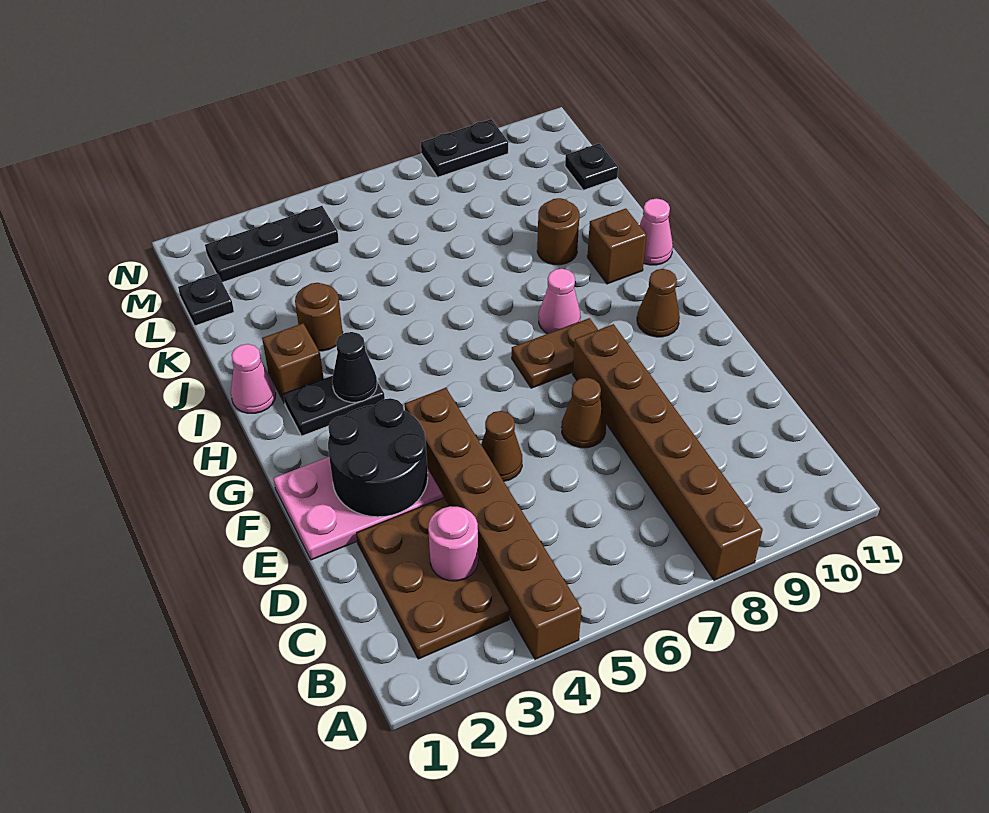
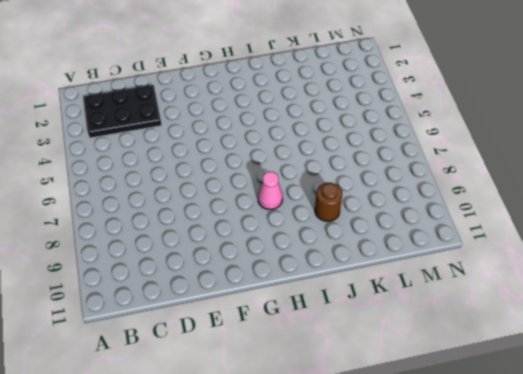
black 2x3 plate [83,85,162,138] -> brown 2x3 plate [356,498,509,659]
none -> brown 1x6 brick [405,388,582,659]
none -> brown 1x6 brick [573,324,763,580]
none -> pink 2x3 plate [273,457,444,560]

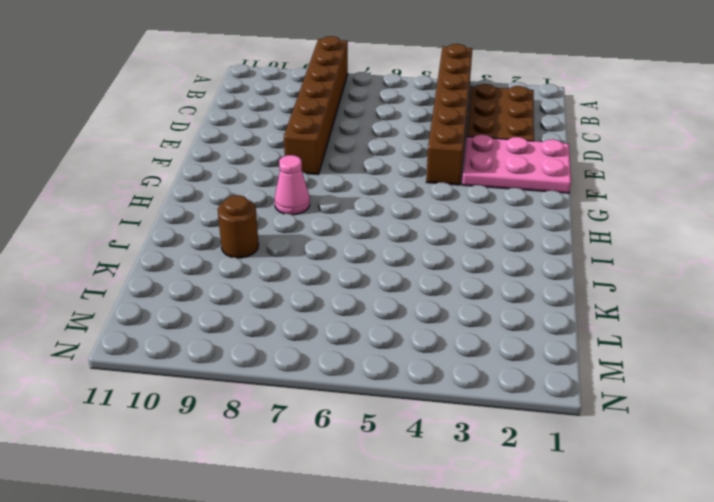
none -> brown 1x1 cone [481,411,522,481]
none -> brown 1x1 cone [562,378,606,448]
none -> brown 1x2 plate [512,318,598,388]

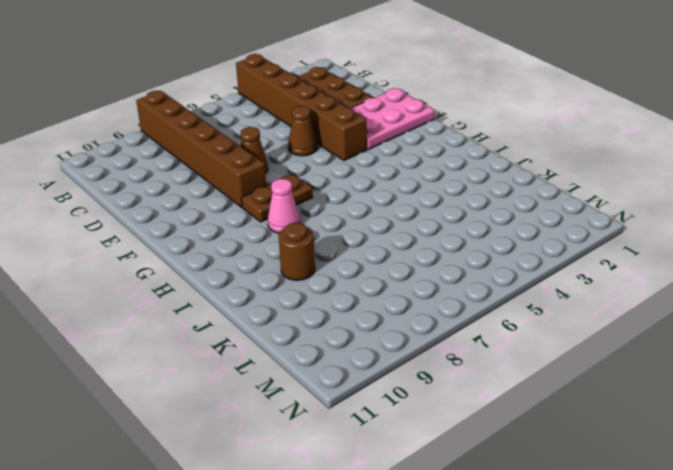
none -> brown 1x1 cone [637,269,680,337]
none -> black 1x2 plate [283,376,385,436]
none -> pink 1x1 cone [231,344,276,413]

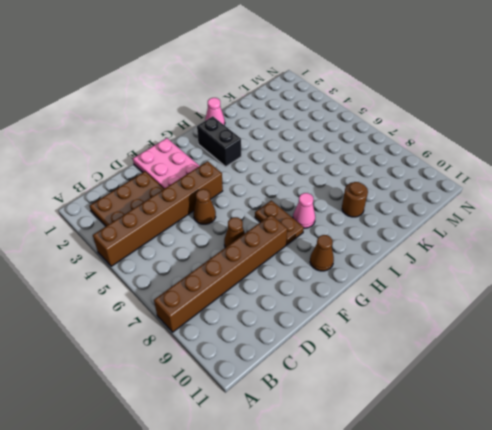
black 1x2 brick [197,116,241,167] -> black 1x2 plate [283,376,385,436]
none -> brown 1x1 brick [262,323,324,403]
none -> brown 1x1 brick [587,209,647,284]
none -> pink 1x1 cone [640,198,673,265]

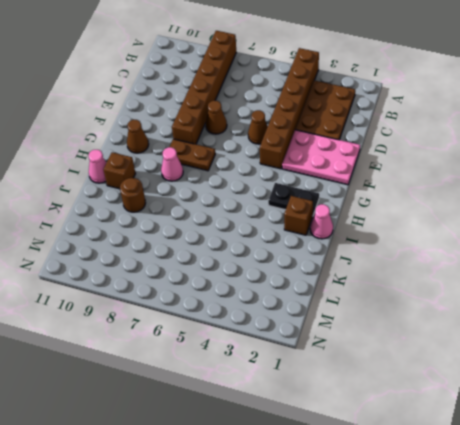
none -> brown 1x1 round brick [295,283,343,351]
none -> black 1x1 plate [178,274,234,326]
none -> black 1x1 plate [565,143,618,190]

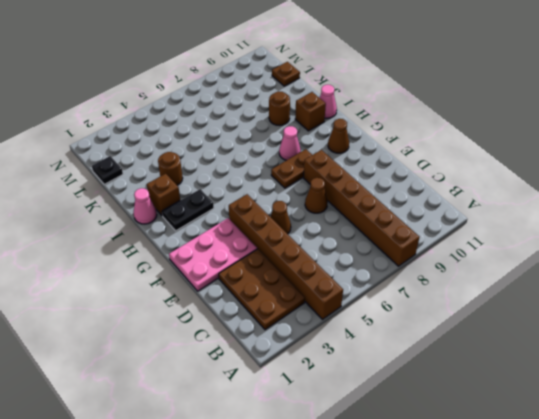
brown 1x1 plate [272,62,300,86] -> black 1x1 plate [565,143,618,190]
none -> black 1x3 plate [205,206,339,282]
none -> black 1x2 plate [421,119,508,177]
none -> pink 1x1 round brick [428,506,478,581]

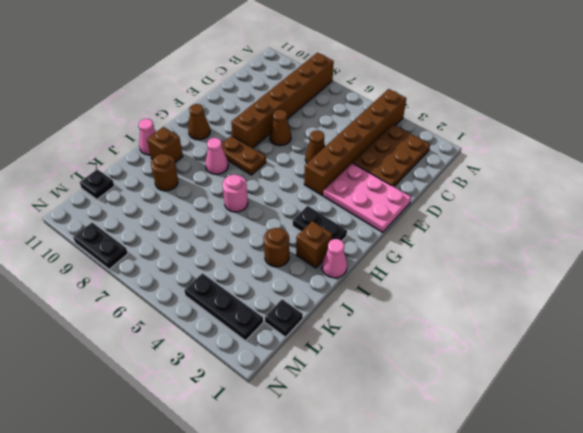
pink 1x1 round brick [222,175,248,212] -> pink 1x1 round brick moved to [428,506,478,581]
none -> black 2x2 round brick [328,398,428,517]
none -> black 1x1 cone [332,332,377,402]

